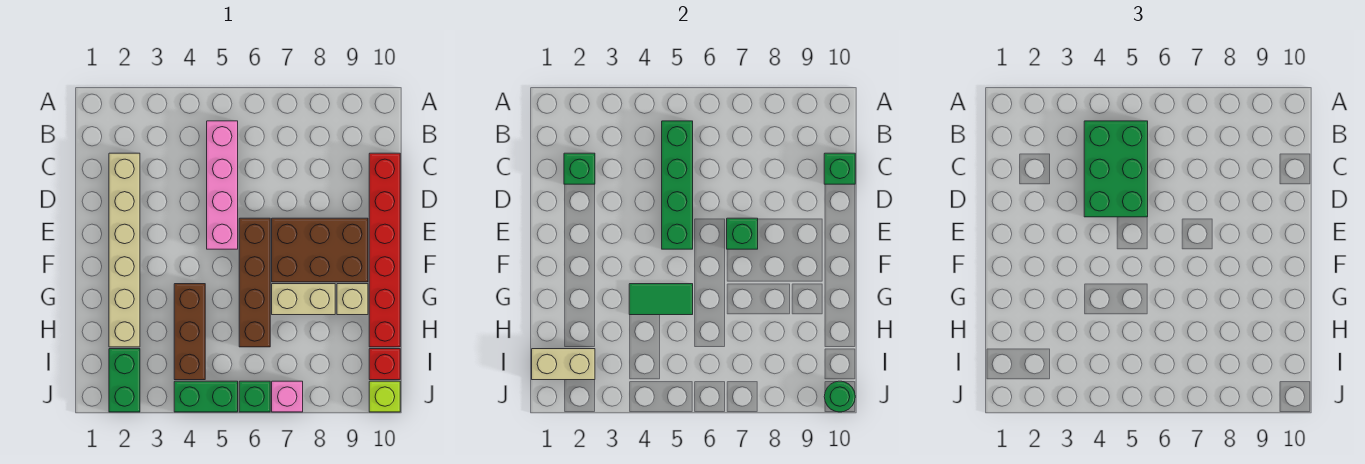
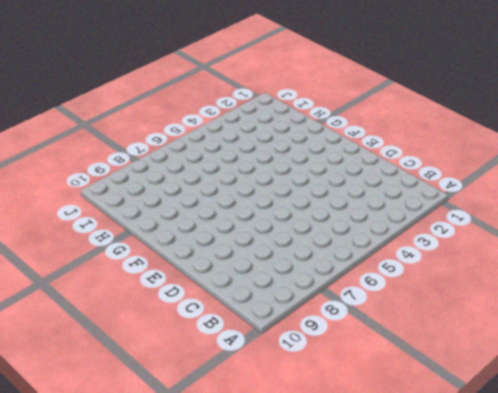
none -> pink 1x4 brick [207,121,238,249]
none -> tan 1x6 brick [109,153,140,347]
none -> red 1x6 brick [369,153,400,347]

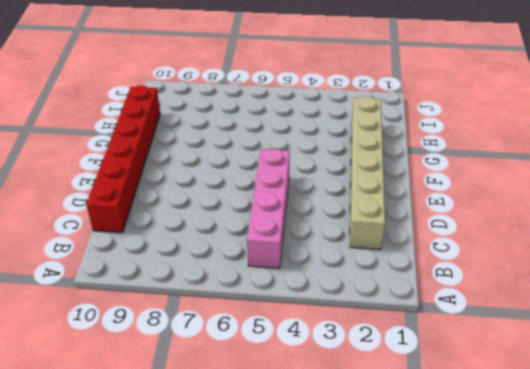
none -> brown 1x4 brick [239,218,270,347]
none -> brown 2x3 brick [272,218,368,282]
none -> brown 1x3 brick [174,284,205,380]

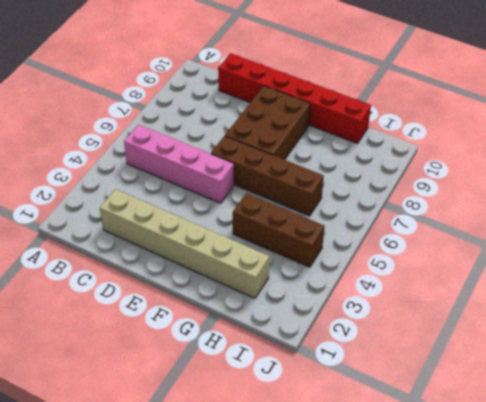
none -> tan 1x2 brick [272,284,335,315]
none -> tan 1x1 brick [337,284,368,315]
none -> green 1x2 brick [109,349,140,412]

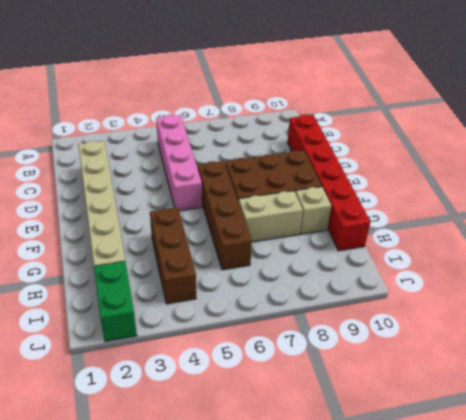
none -> red 1x1 brick [369,349,400,380]
none -> green 1x2 brick [174,381,238,412]
none -> green 1x1 brick [239,381,270,412]

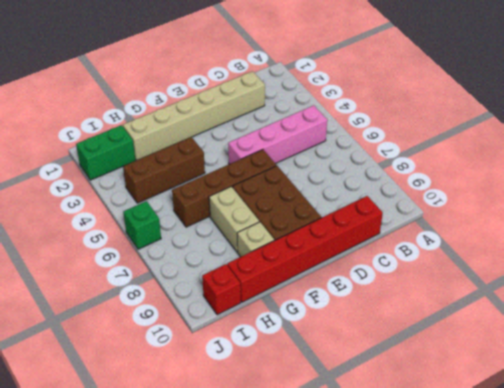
none -> green 1x2 brick [174,381,238,412]
none -> pink 1x1 brick [272,381,303,412]
none -> lime 1x1 brick [369,381,400,412]

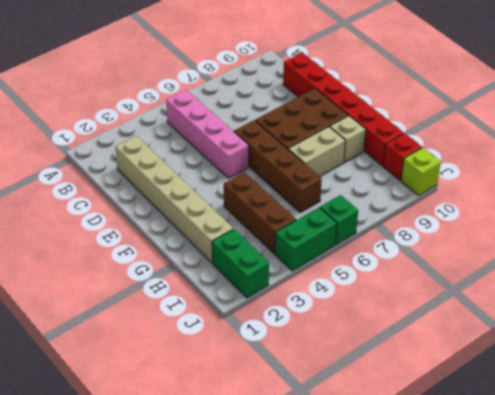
none -> pink 1x1 brick [272,381,303,412]
none -> green 1x4 brick [662,121,693,249]
none -> green 1x1 brick [564,153,595,184]

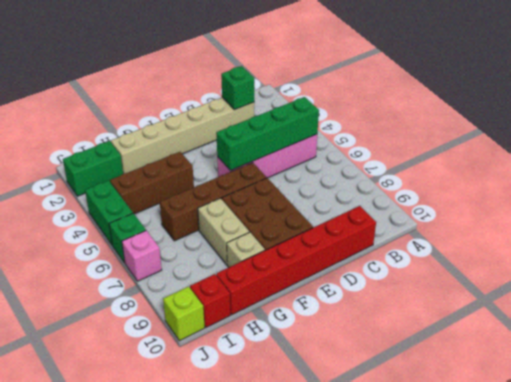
none -> green 1x1 brick [824,153,855,184]
none -> green 1x1 brick [727,218,758,249]
none -> green 1x2 tile [629,284,693,315]

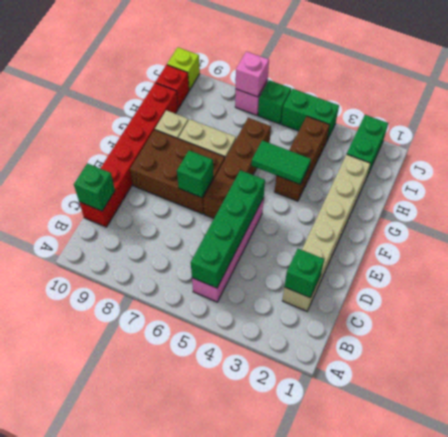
pink 1x1 brick [236,52,269,97] -> none
none -> tan 1x2 brick [532,349,595,380]
none -> green 1x1 round brick [824,381,855,412]
none -> green 2x3 brick [1084,121,1148,217]

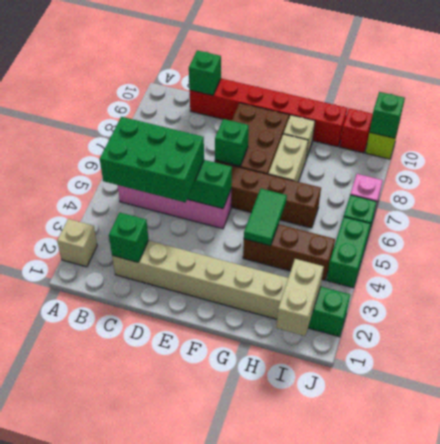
tan 1x1 brick [57,219,97,267] -> none
green 1x1 brick [370,92,405,138] -> green 1x1 round brick [824,381,855,412]

